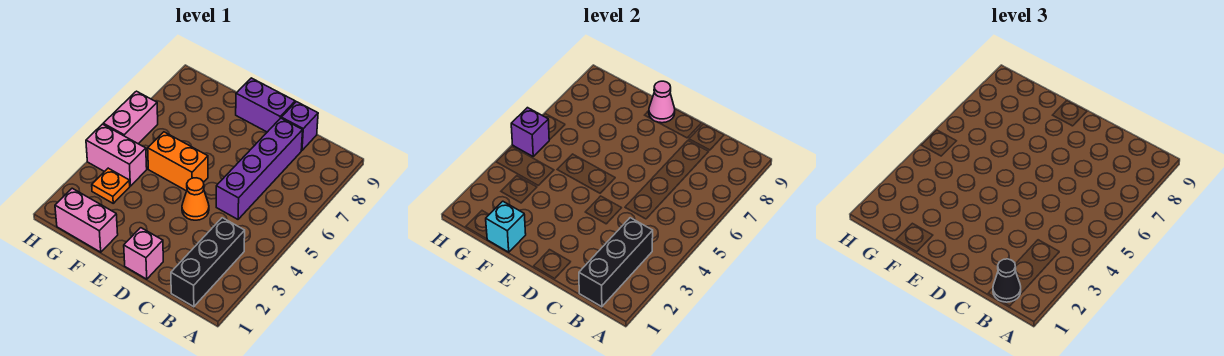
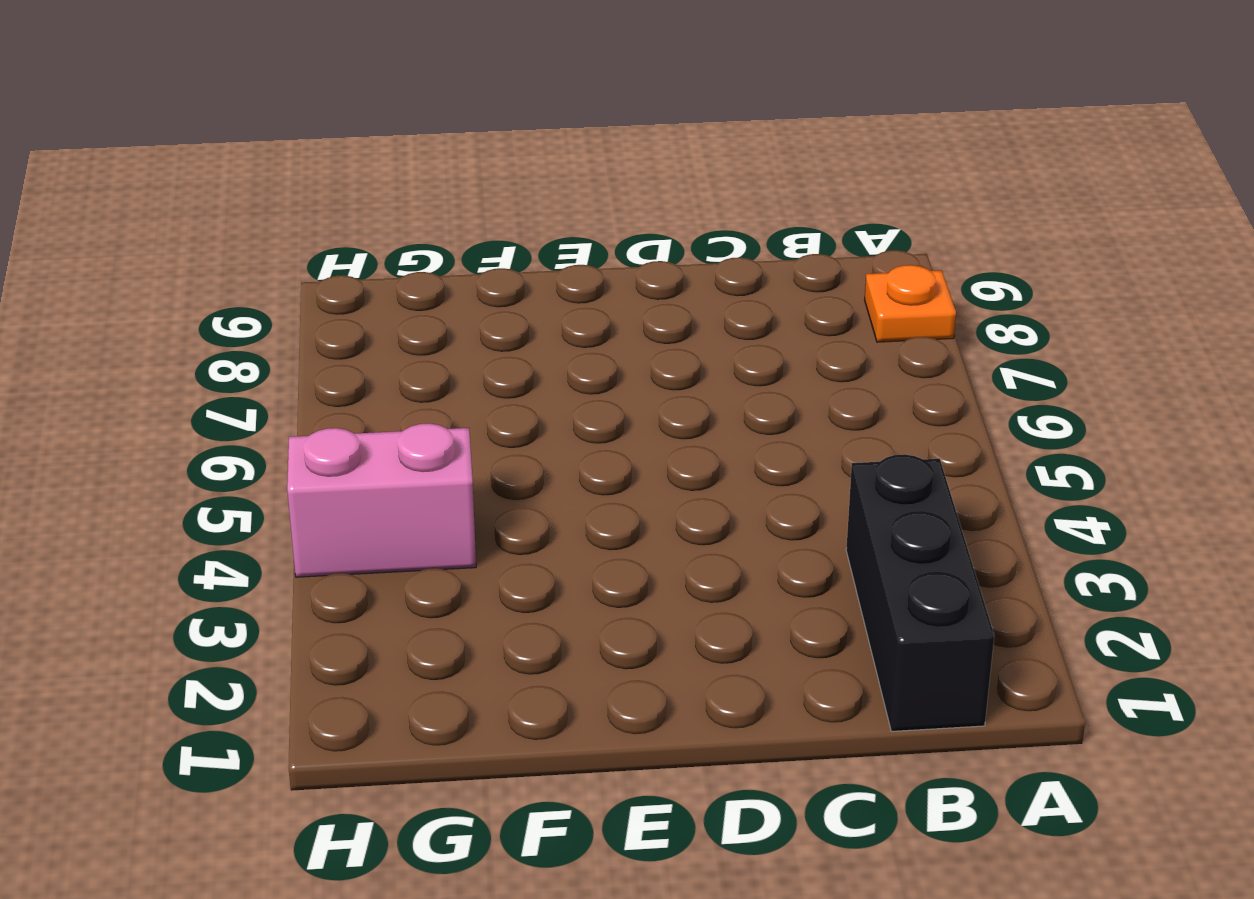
orange 1x1 plate [865,265,956,342] -> orange 1x1 plate moved to [92,168,130,203]
none -> purple 1x4 brick [216,118,303,219]
none -> purple 1x1 brick [281,102,318,150]
none -> pink 1x1 brick [124,228,163,279]

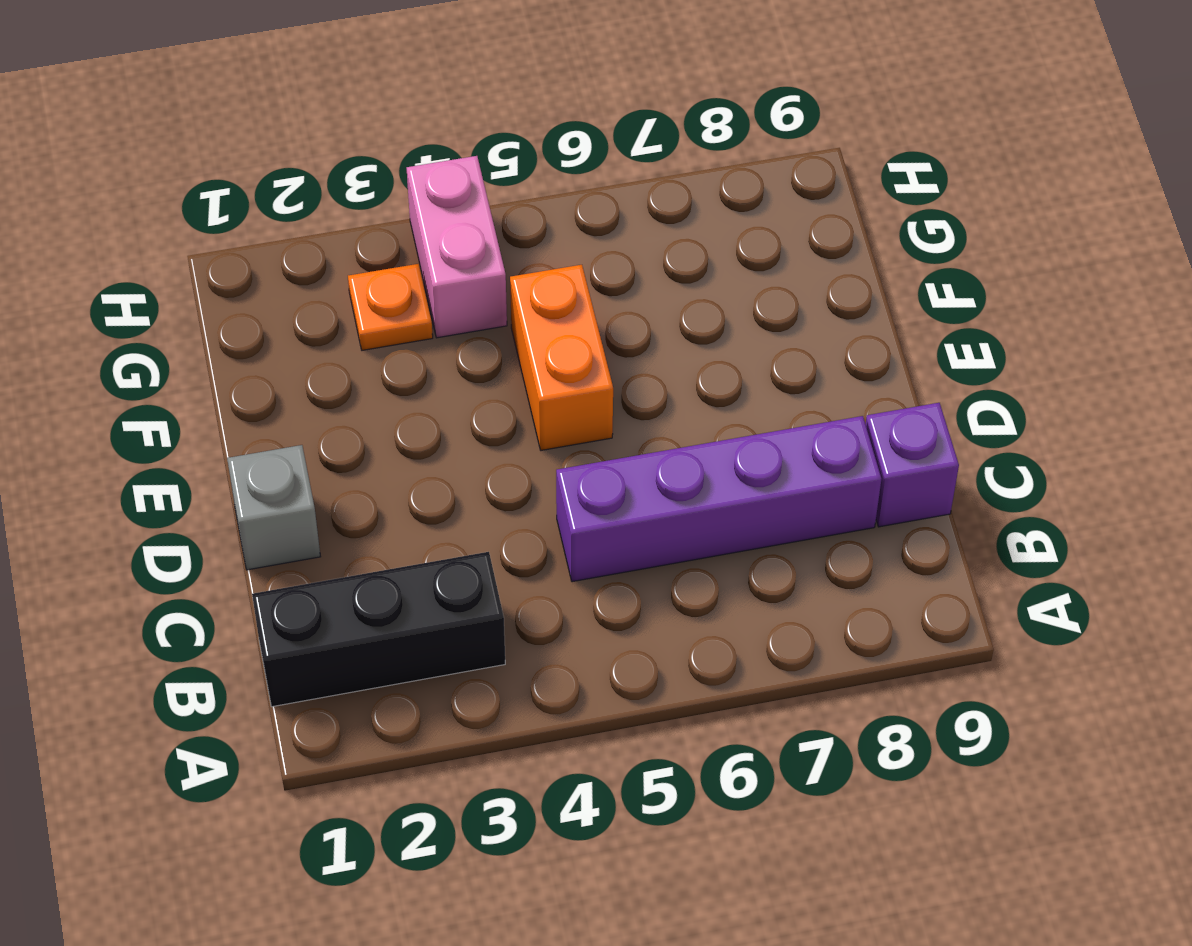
grey 1x1 brick [227,445,321,570] -> pink 1x1 brick [124,228,163,279]
none -> orange 1x1 cone [182,178,209,220]
none -> purple 1x2 brick [236,78,295,132]
none -> pink 1x2 brick [55,188,118,252]

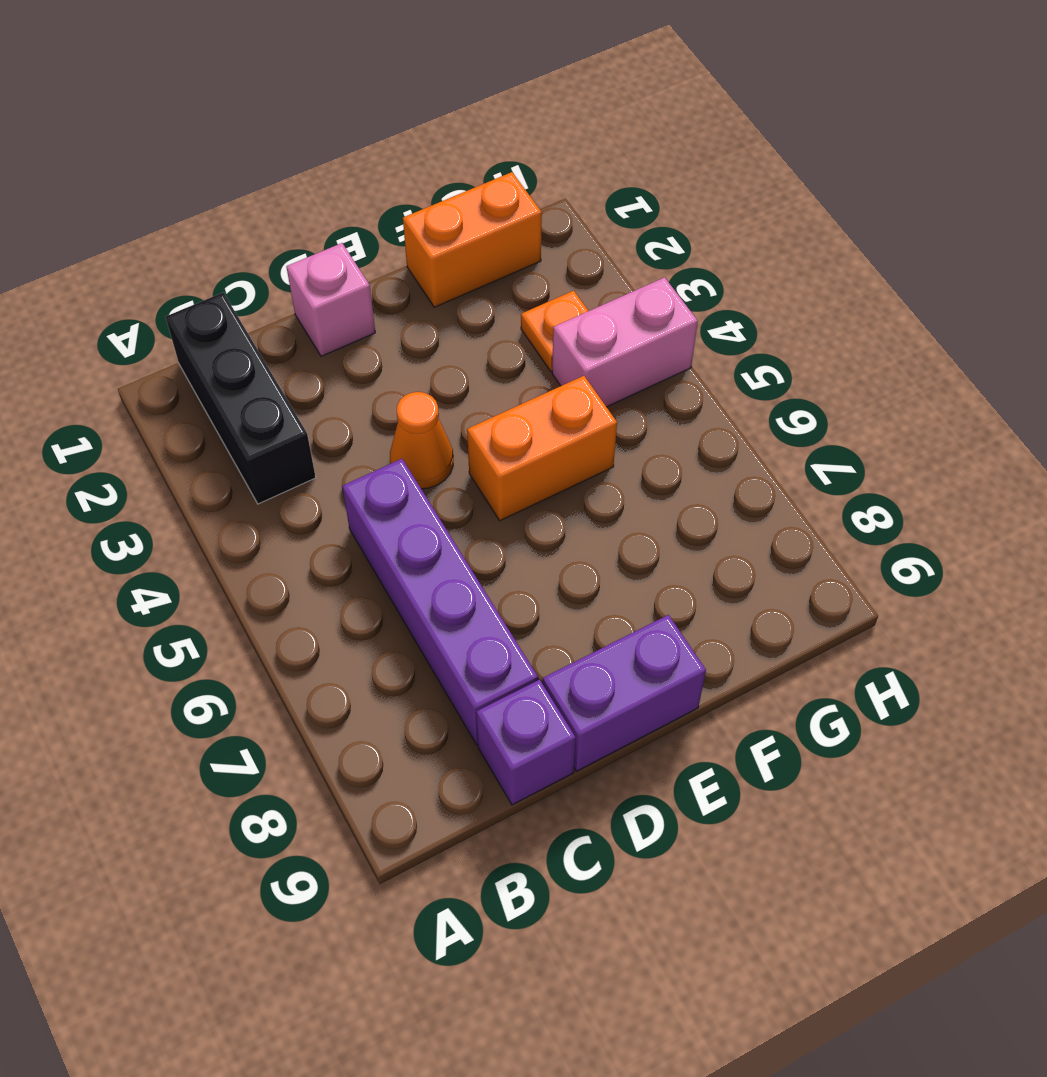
orange 1x2 brick [403,172,542,307] -> pink 1x2 brick [55,188,118,252]
none -> pink 1x2 brick [103,91,158,144]
none -> black 1x3 brick [579,218,653,307]
none -> pink 1x1 cone [649,81,675,123]

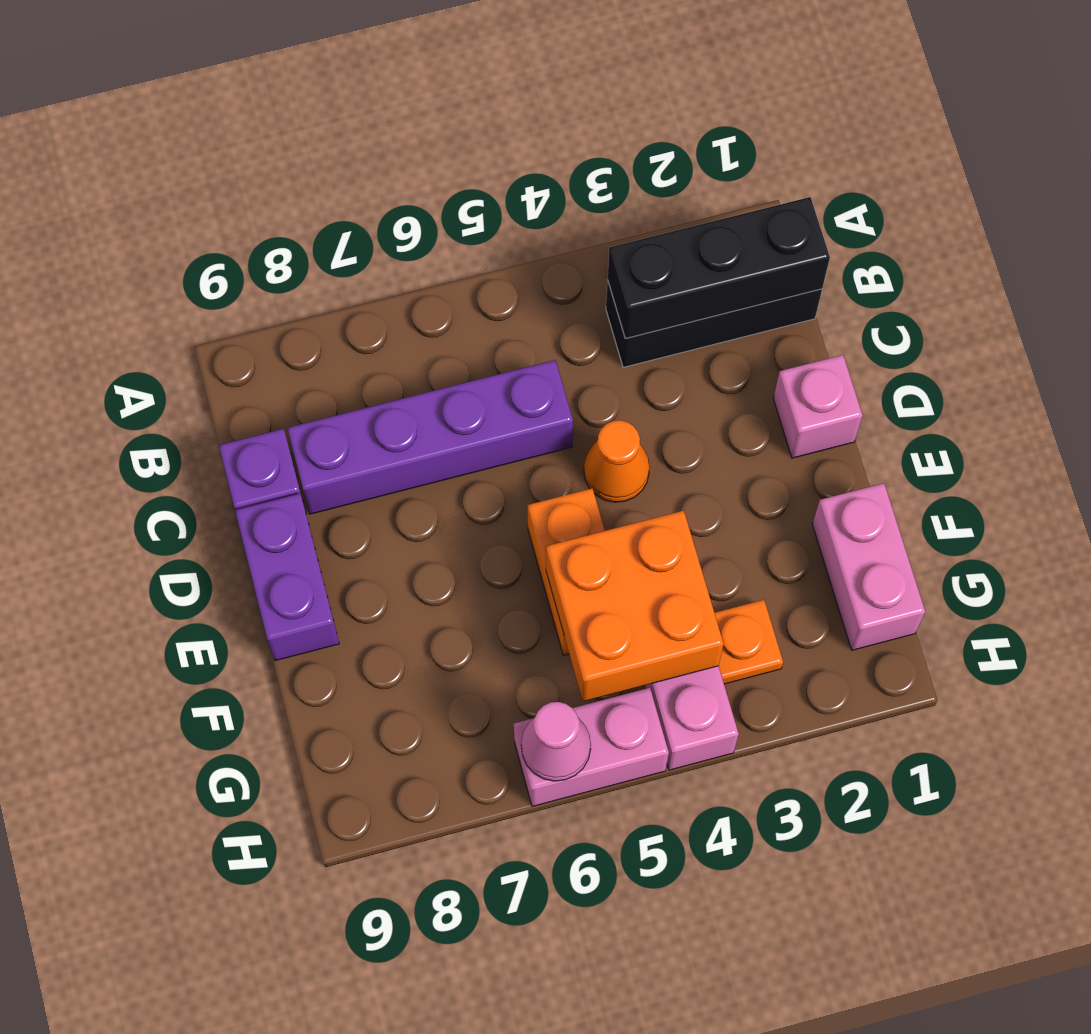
orange 2x2 brick [546,511,724,701] -> none
pink 1x1 cone [521,702,591,781] -> pink 1x1 cone moved to [649,81,675,123]
none -> cyan 1x1 brick [486,201,526,252]
none -> purple 1x1 brick [511,108,549,156]
none -> black 1x1 cone [993,259,1021,302]

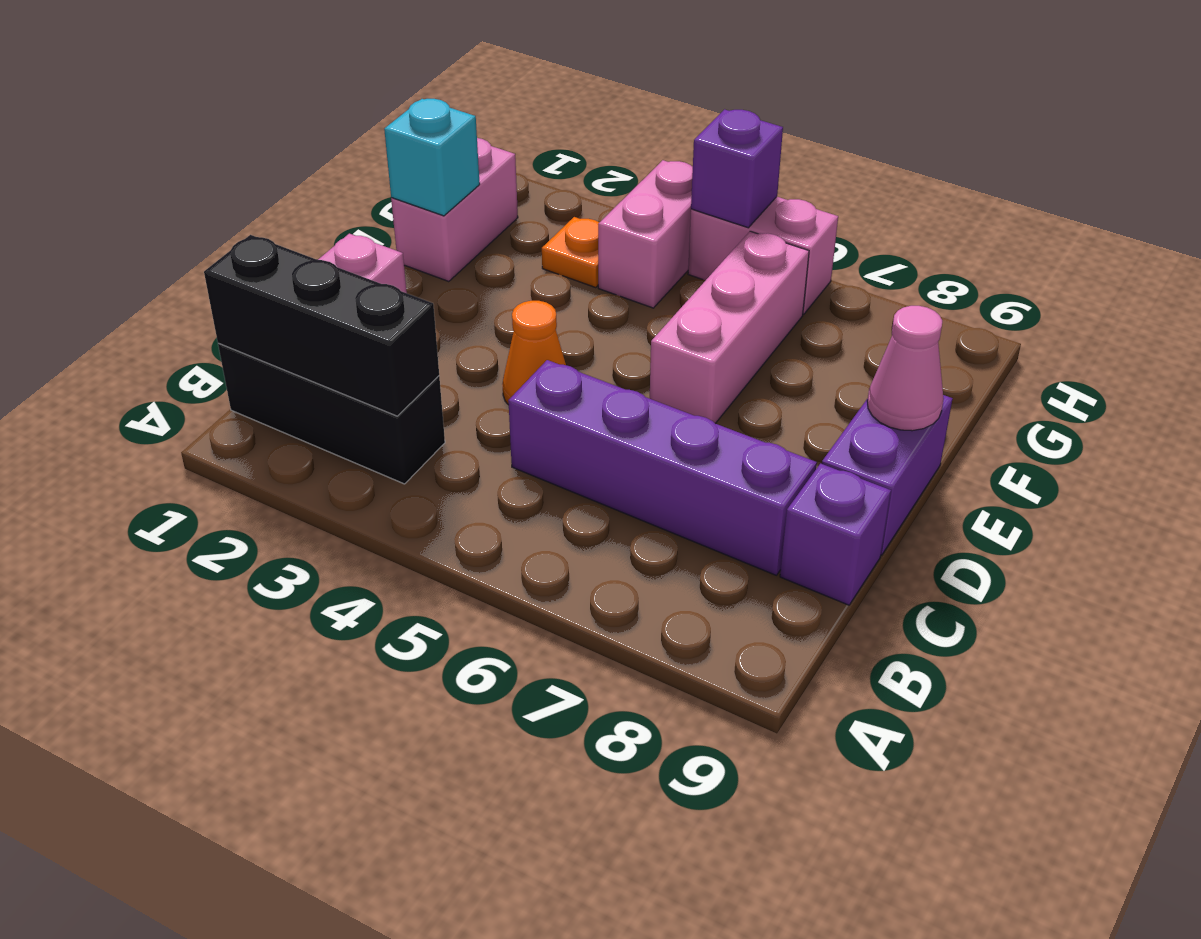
pink 1x3 brick [650,231,809,424] -> none
none -> orange 1x2 brick [148,132,208,191]
none -> black 1x1 cone [993,259,1021,302]

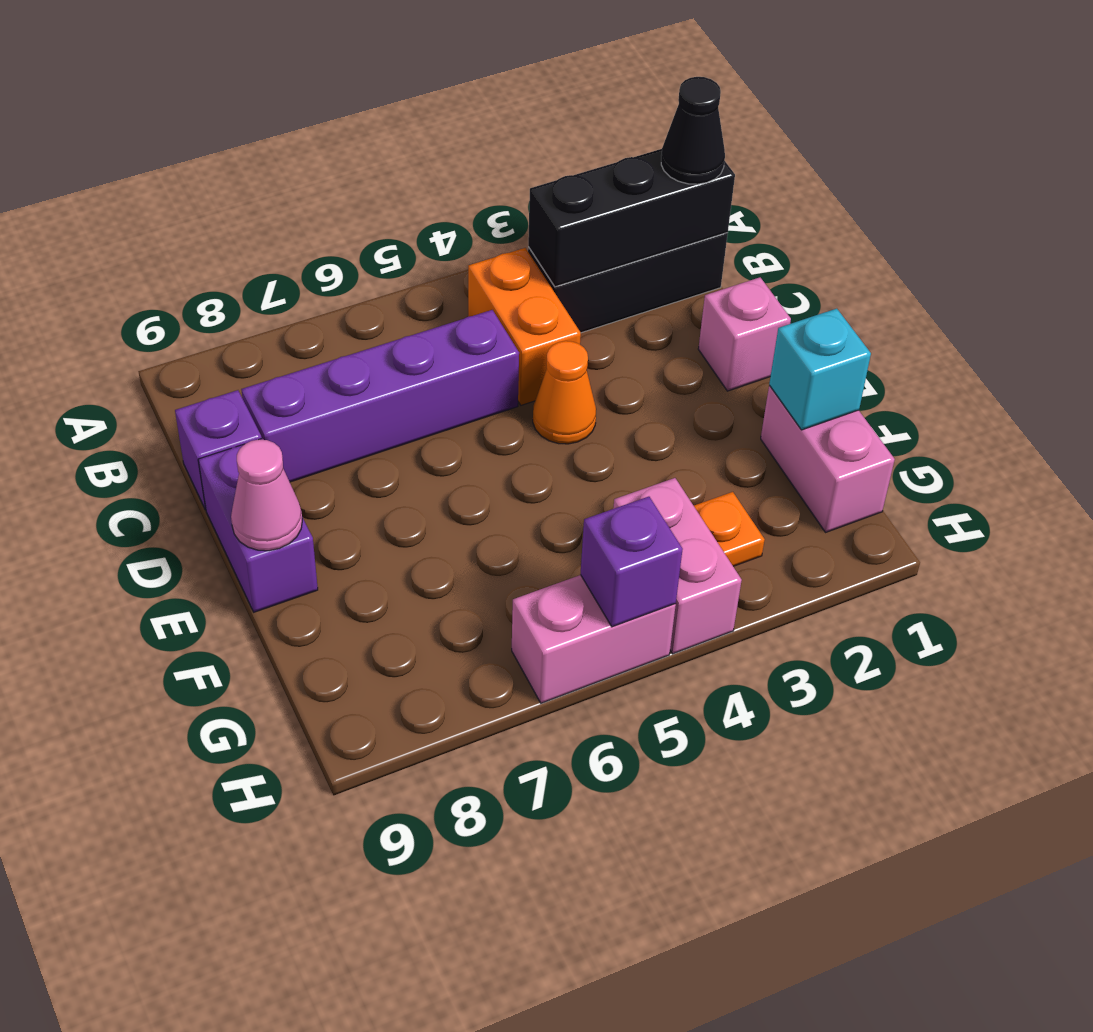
orange 1x2 brick [468,248,581,405] -> orange 1x2 brick moved to [148,132,208,191]

